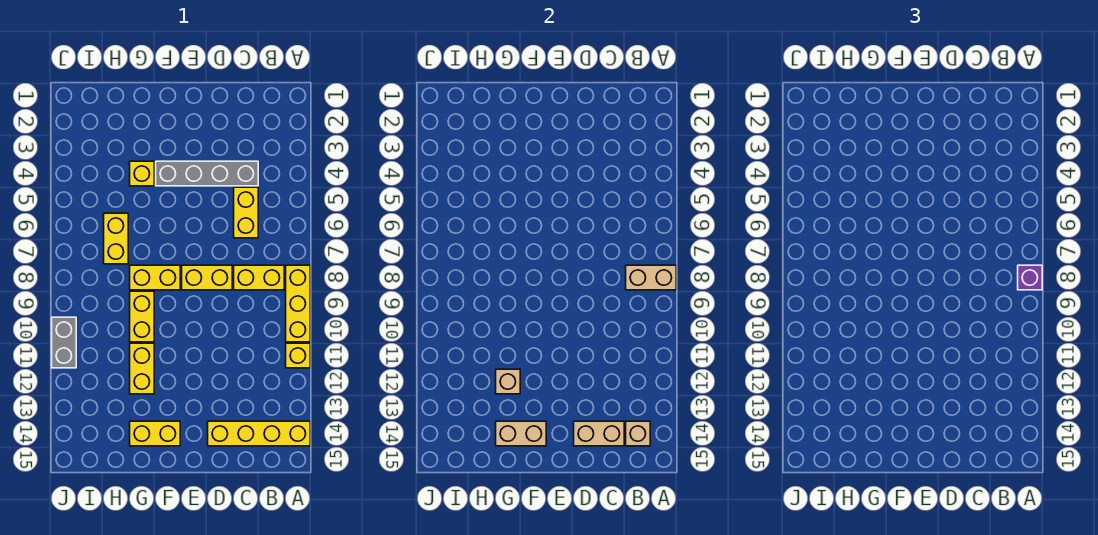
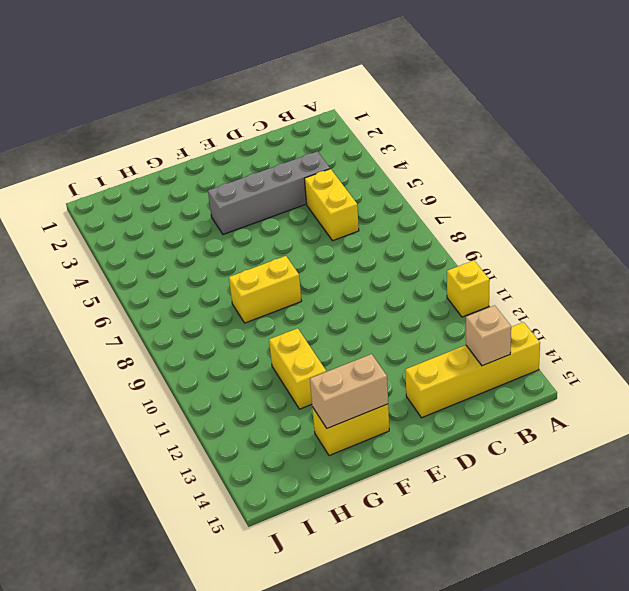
none -> yellow 1x3 brick [286,265,310,342]
none -> yellow 1x2 brick [234,265,284,290]
none -> yellow 1x2 brick [182,265,232,290]

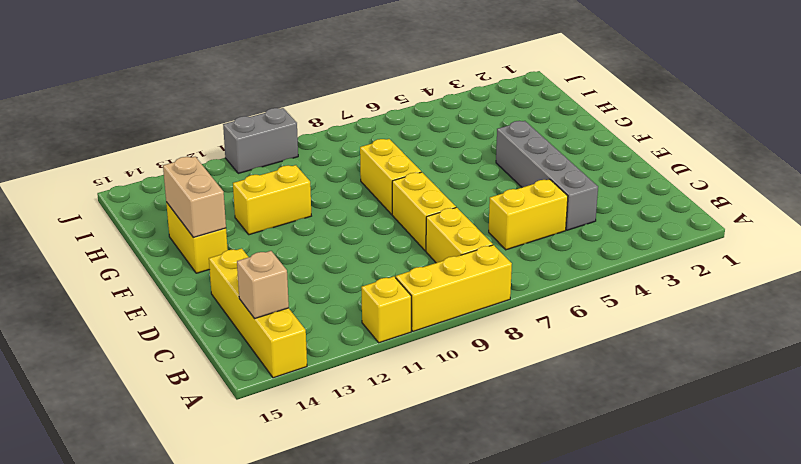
none -> yellow 1x1 brick [130,161,154,186]
none -> yellow 1x2 brick [130,291,154,342]
none -> yellow 1x2 brick [104,213,128,264]

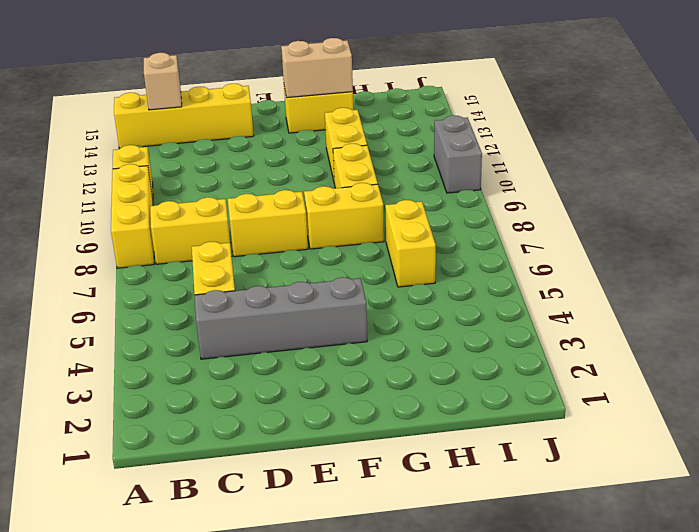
none -> yellow 1x1 brick [130,161,154,186]
none -> tan 1x2 brick [626,265,676,290]
none -> tan 1x2 brick [574,421,624,446]

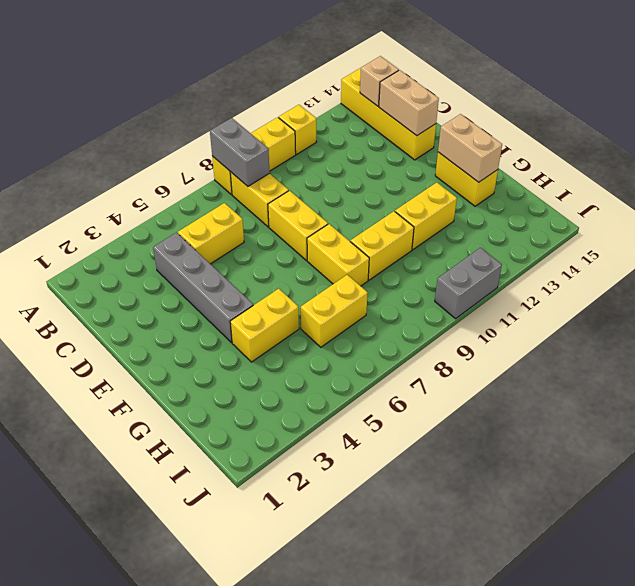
grey 1x2 brick [210,118,270,186] -> tan 1x2 brick [626,265,676,290]
yellow 1x2 brick [230,289,299,362] -> yellow 1x1 brick [130,161,154,186]
none -> tan 1x1 brick [496,369,520,394]
none -> purple 1x1 brick [1018,265,1042,290]

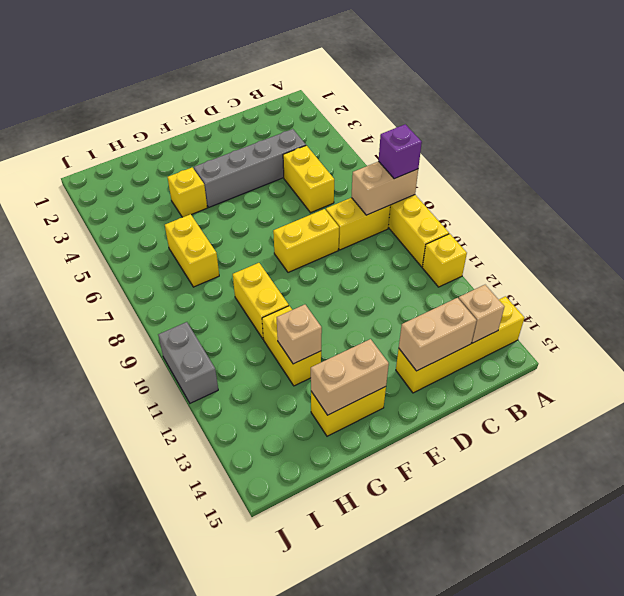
none -> yellow 1x2 brick [130,265,180,290]

